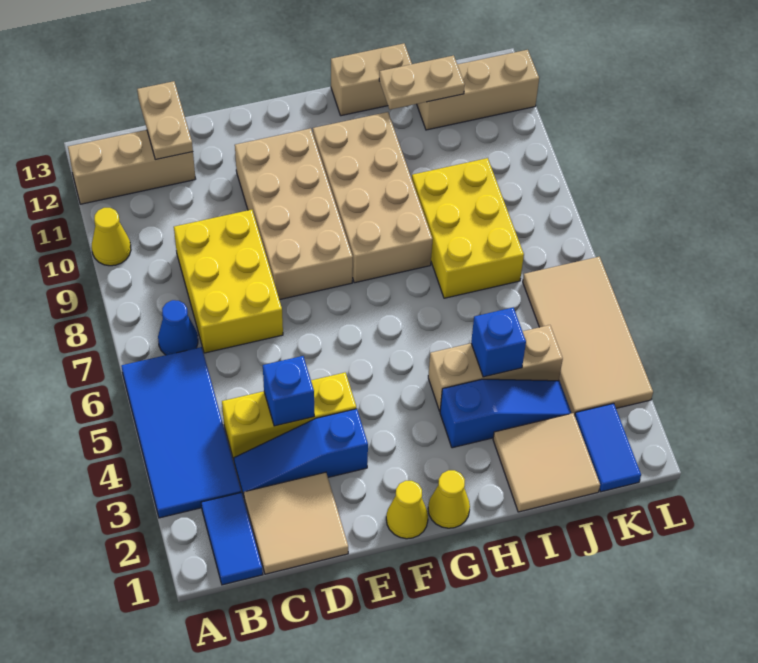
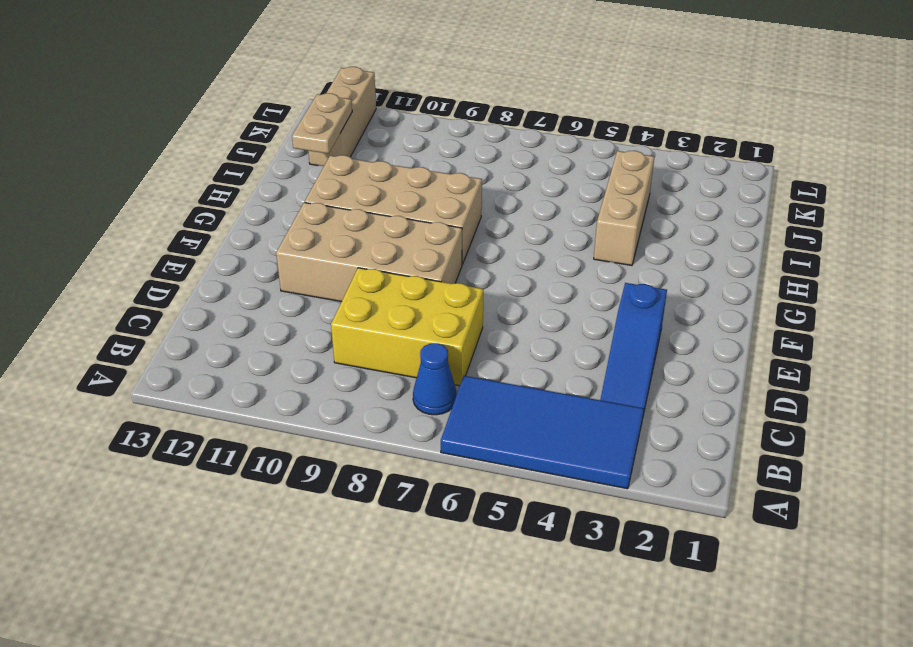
none -> yellow 1x1 cone [92,208,131,266]
none -> tan 1x3 brick [68,130,196,204]
none -> blue 1x2 tile [201,492,263,585]

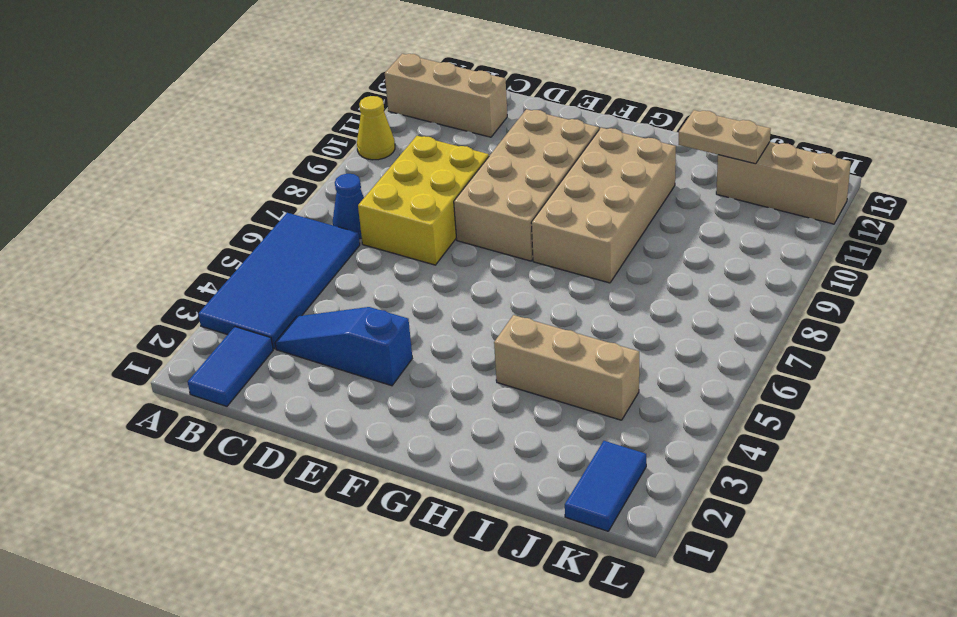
none -> tan 2x2 tile [244,472,348,574]
none -> yellow 1x3 brick [222,372,356,460]
none -> yellow 1x1 cone [386,481,428,539]

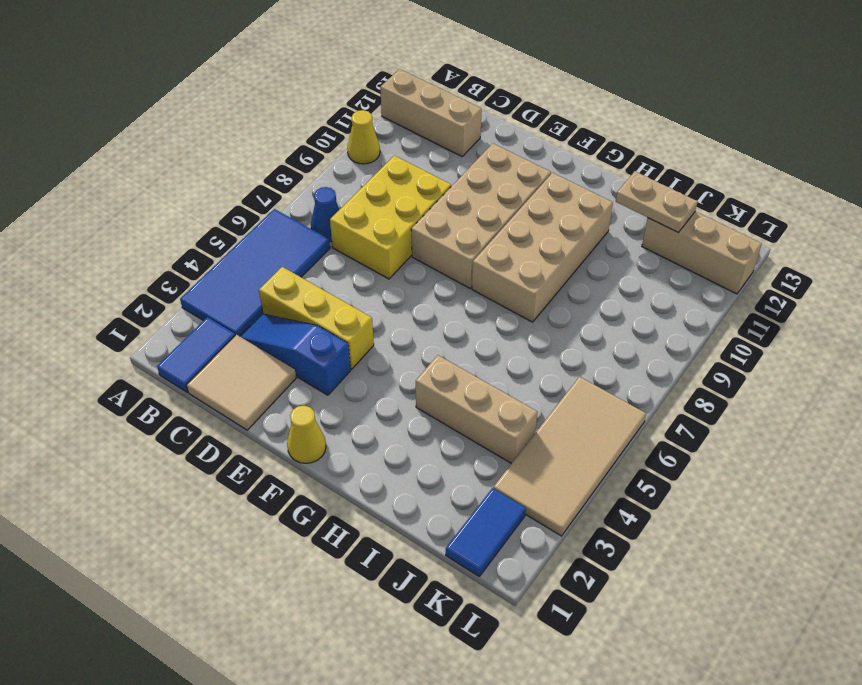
none -> yellow 1x1 cone [428,470,470,528]
none -> blue 1x3 slope [440,379,571,448]
none -> tan 1x2 brick [331,43,412,116]

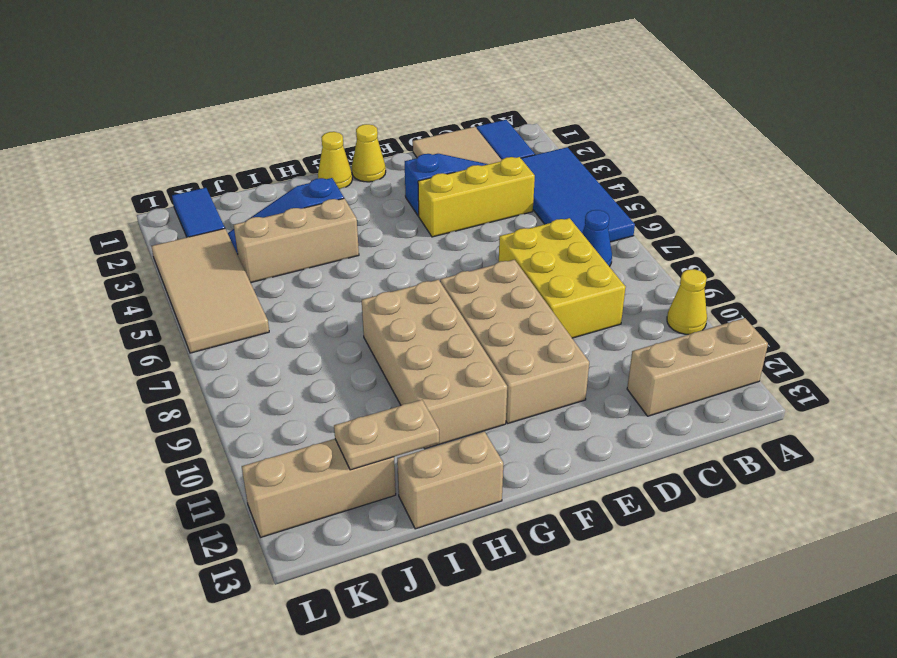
none -> tan 2x2 tile [493,413,600,512]
none -> yellow 2x3 brick [412,158,524,298]
none -> tan 1x2 plate [137,81,193,160]

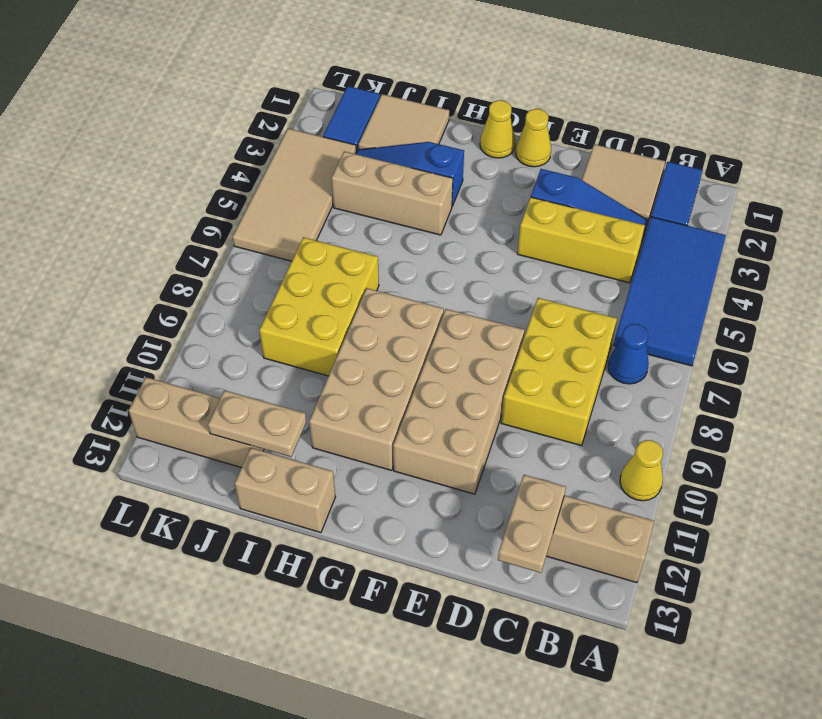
none -> blue 1x1 brick [263,356,314,426]
none -> blue 1x1 brick [471,308,526,377]

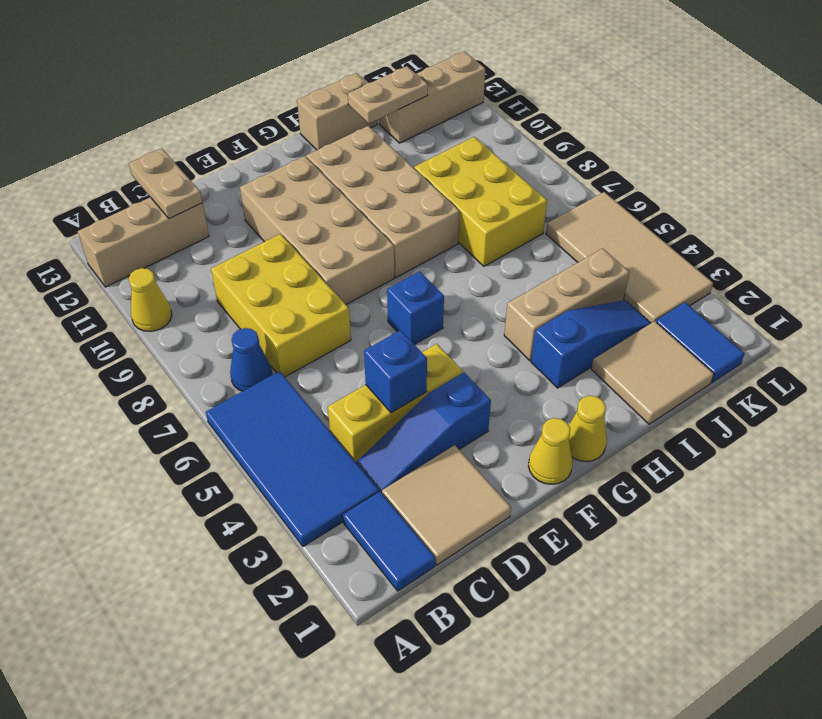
blue 1x1 brick [387,271,444,345] -> blue 1x1 brick moved to [471,308,526,377]

